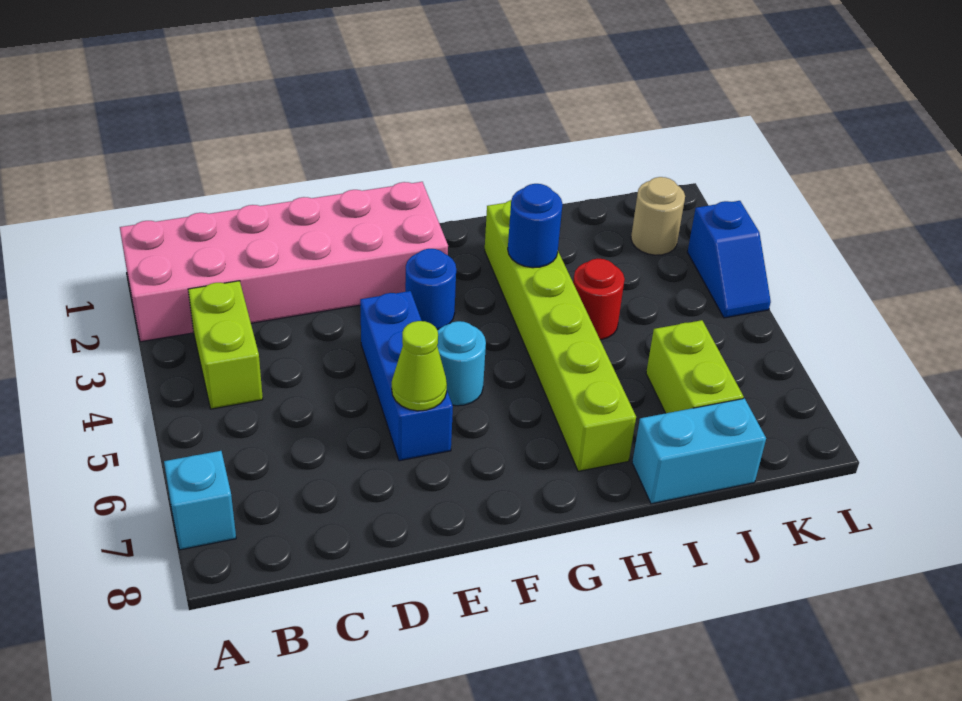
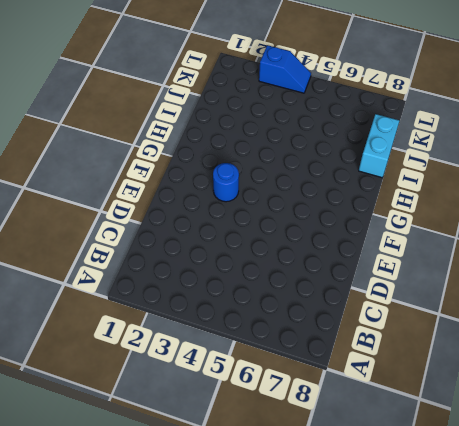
none -> pink 2x6 brick [120,182,448,342]
none -> cyan 1x1 brick [164,451,236,550]
none -> lime 1x2 brick [188,281,263,409]

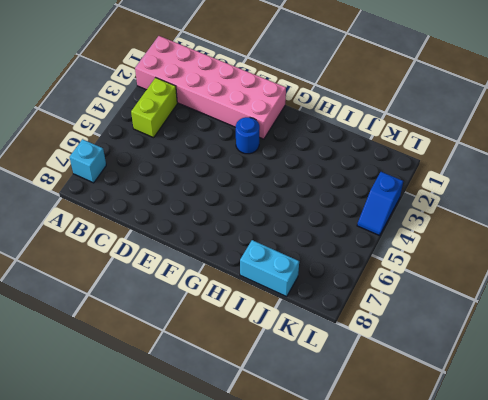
none -> blue 1x3 brick [360,291,453,461]
none -> cyan 1x1 round brick [437,321,486,406]
none -> lime 1x6 brick [485,200,636,471]

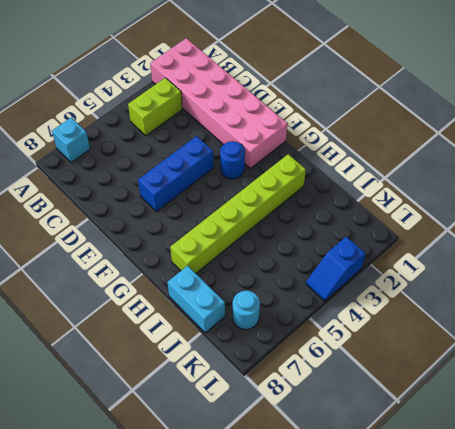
cyan 1x1 round brick [233,291,260,329] -> cyan 1x1 round brick moved to [437,321,486,406]
none -> red 1x1 round brick [573,259,625,340]
none -> lime 1x2 brick [646,320,744,413]
none -> tan 1x1 round brick [631,177,685,255]

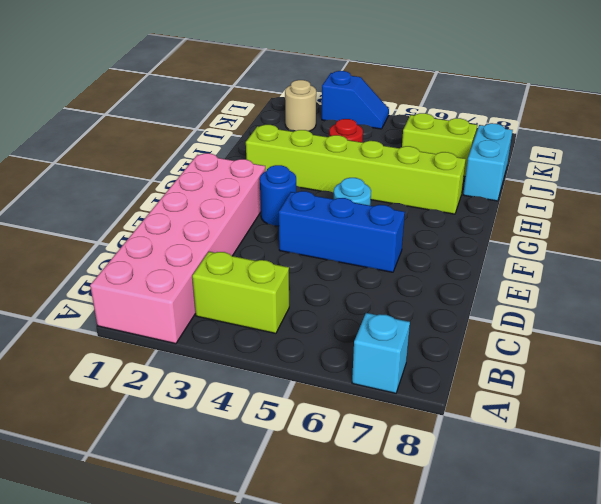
none -> lime 1x1 cone [392,321,447,411]
none -> blue 1x1 round brick [508,184,563,268]

